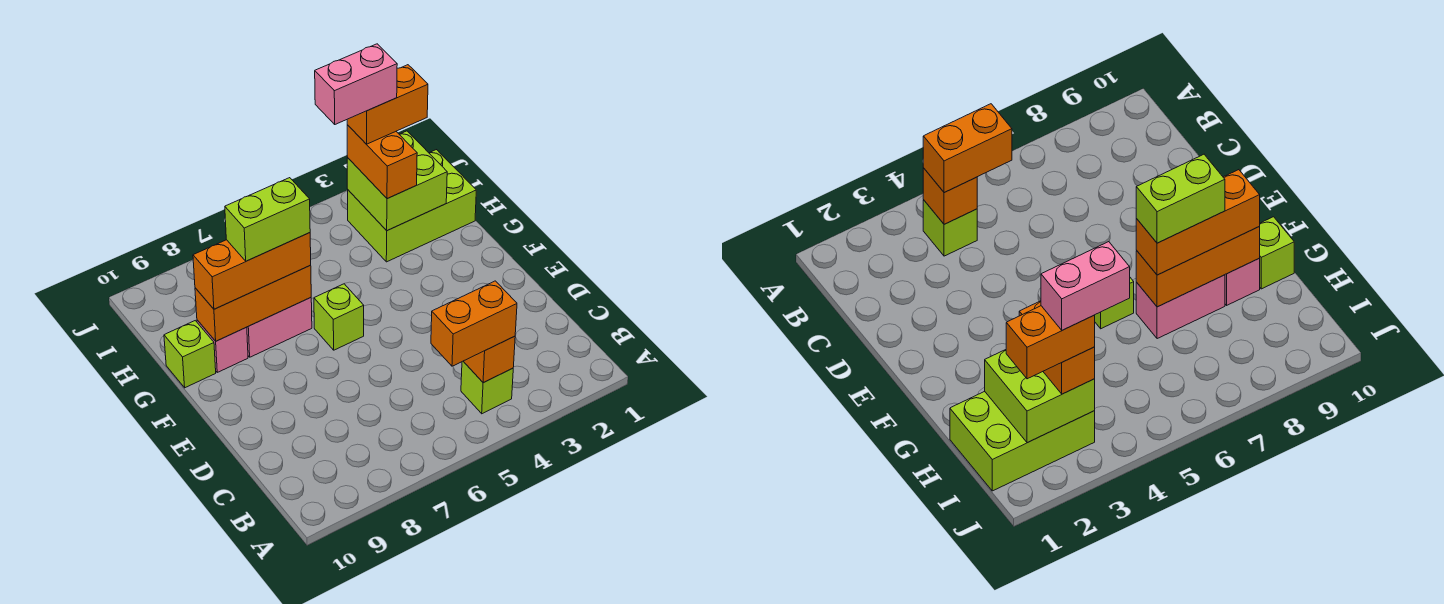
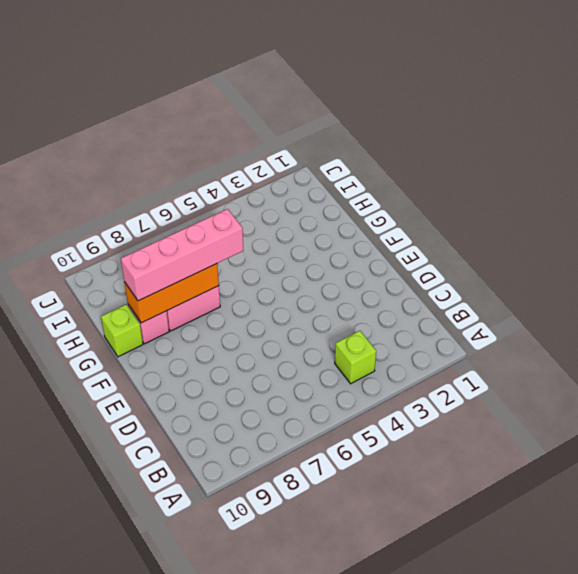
pink 1x4 brick [121,209,244,301] -> orange 1x3 brick [193,233,311,309]
none -> lime 1x1 brick [314,284,364,350]
none -> lime 2x3 brick [348,150,476,262]
none -> orange 1x1 brick [464,336,515,383]

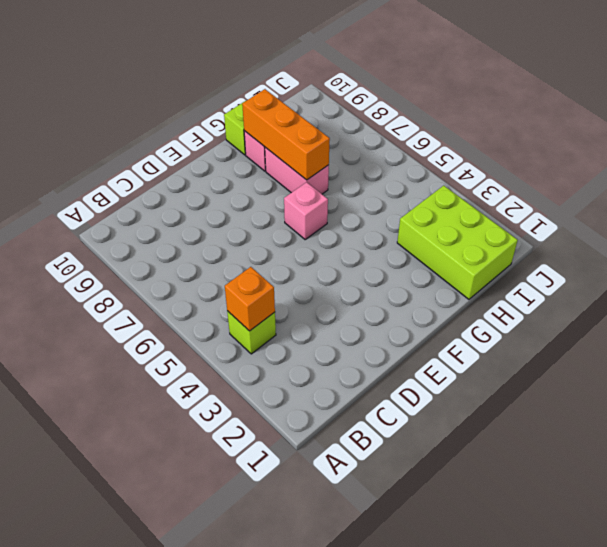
pink 1x1 brick [284,182,328,239] -> lime 1x1 brick [314,284,364,350]
none -> lime 2x2 brick [347,131,447,231]
none -> orange 1x2 brick [431,281,517,366]
none -> orange 1x3 brick [193,233,311,309]

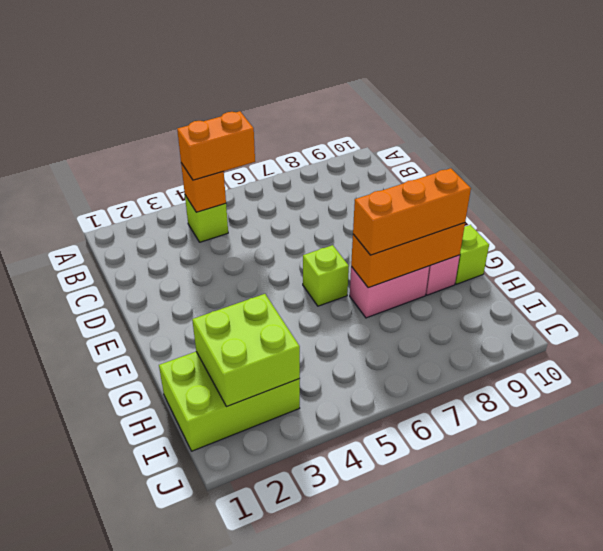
none -> orange 1x2 brick [347,125,417,199]
none -> lime 1x2 brick [225,178,310,261]
none -> orange 1x2 brick [347,65,428,144]

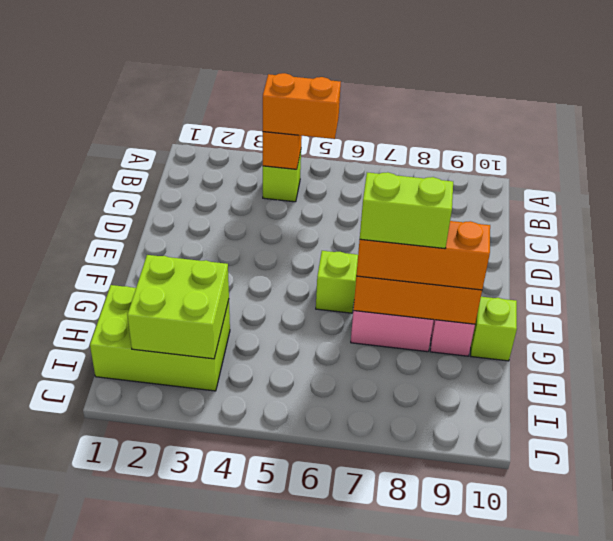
none -> orange 1x2 brick [347,125,417,199]
none -> orange 1x2 brick [347,65,428,144]
none -> pink 1x2 brick [315,44,397,124]

